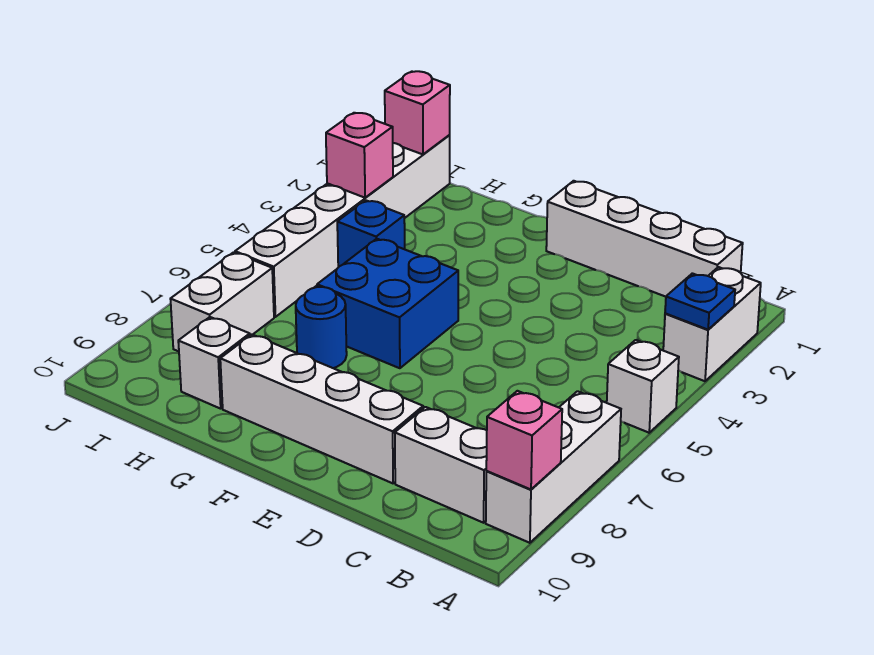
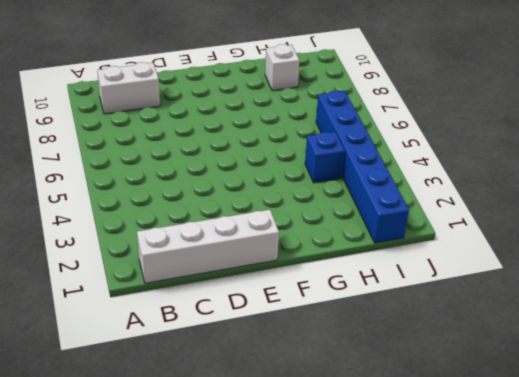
blue 1x6 brick [316,91,409,243] -> white 1x6 brick [235,135,450,317]
none -> white 1x2 brick [663,267,761,381]
none -> white 1x1 brick [607,340,679,433]
none -> white 1x3 brick [486,391,621,543]

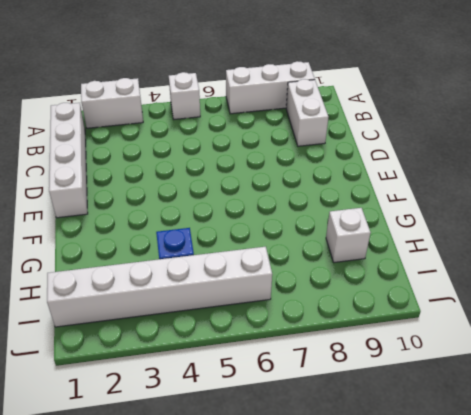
none -> white 1x4 brick [220,334,423,483]
none -> blue 2x2 brick [317,239,458,368]
none -> blue 1x1 round brick [296,287,347,368]

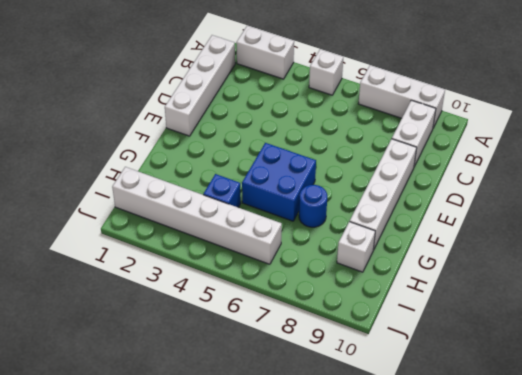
none -> white 1x2 brick [171,252,274,351]
none -> blue 1x1 plate [665,273,735,330]
none -> pink 1x1 brick [486,391,562,489]

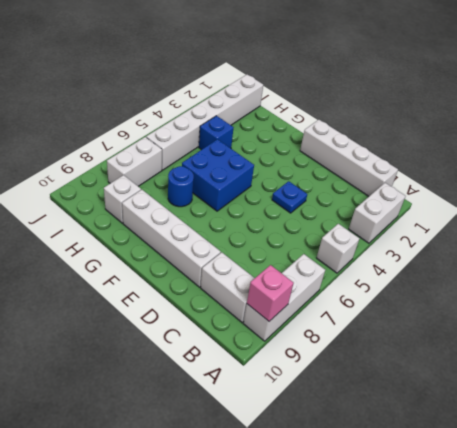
blue 1x1 plate [272,181,307,213] -> blue 1x1 plate moved to [665,273,735,330]
none -> pink 1x1 brick [385,71,450,154]
none -> pink 1x1 brick [326,113,393,198]

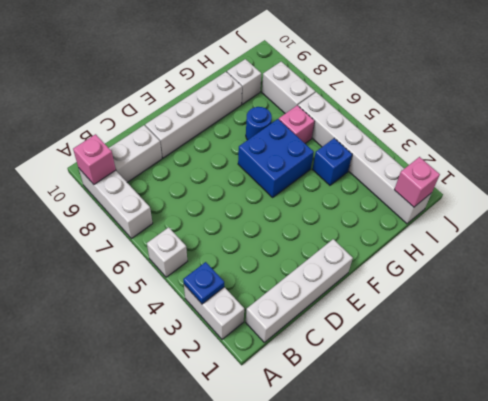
pink 1x1 brick [279,105,314,143] -> pink 1x1 brick moved to [326,113,393,198]

